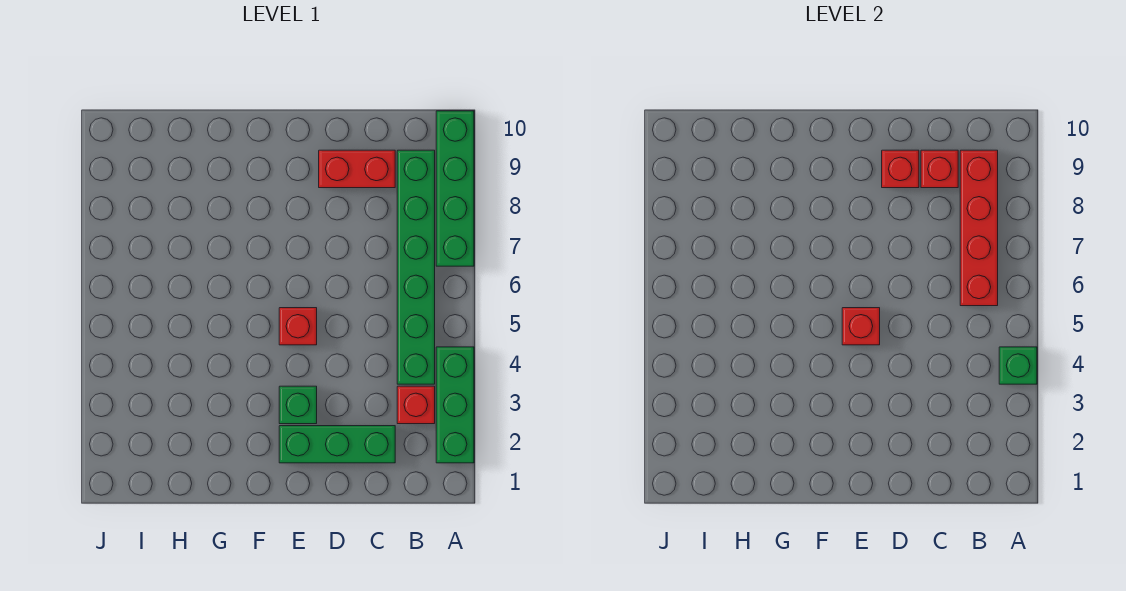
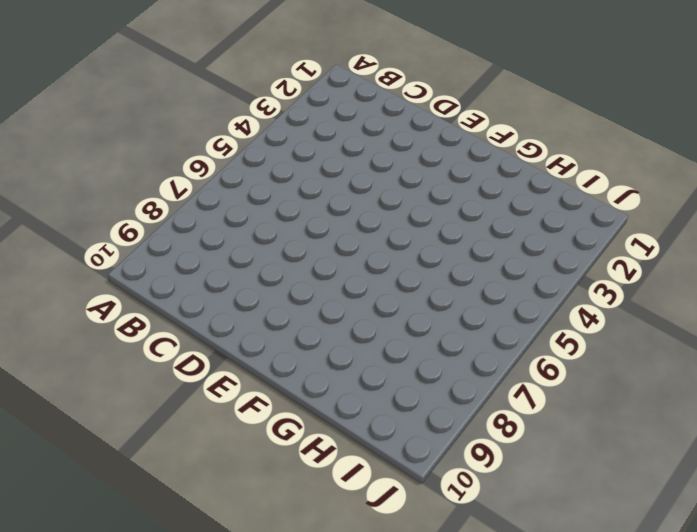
none -> green 1x3 brick [436,347,474,463]
none -> green 1x4 brick [436,111,474,266]
none -> red 1x1 brick [397,386,435,424]

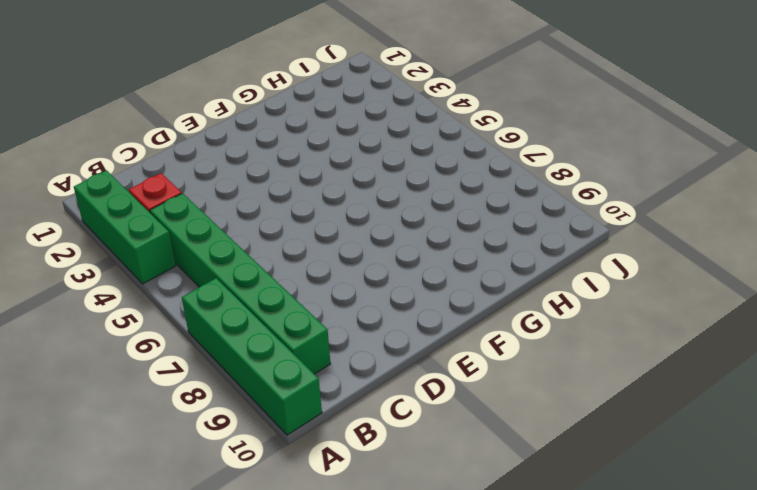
none -> green 1x3 brick [279,426,395,463]
none -> red 1x2 brick [319,150,395,188]
none -> green 1x1 brick [279,386,317,424]

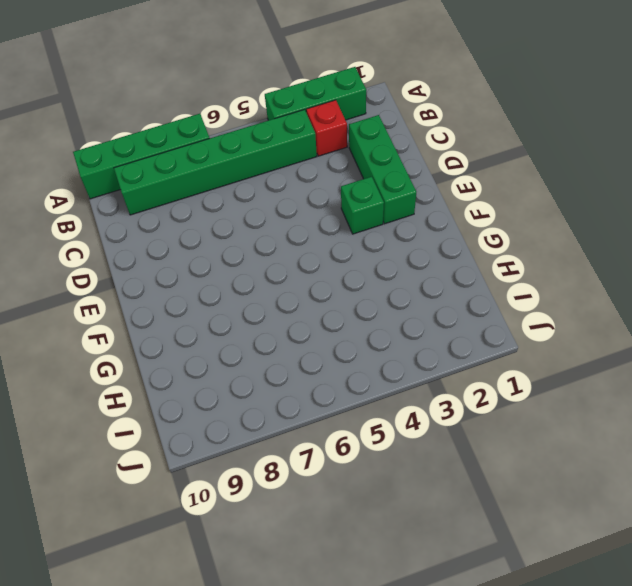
none -> red 1x2 brick [319,150,395,188]
none -> red 1x1 brick [279,308,317,345]
none -> green 1x1 brick [999,347,1037,384]

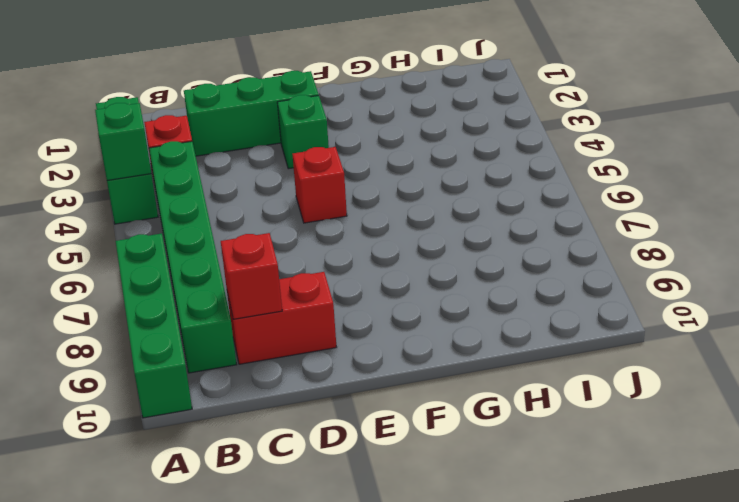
none -> red 1x4 brick [960,150,998,306]
none -> red 1x1 brick [882,150,919,188]
none -> red 1x1 brick [842,308,880,345]

